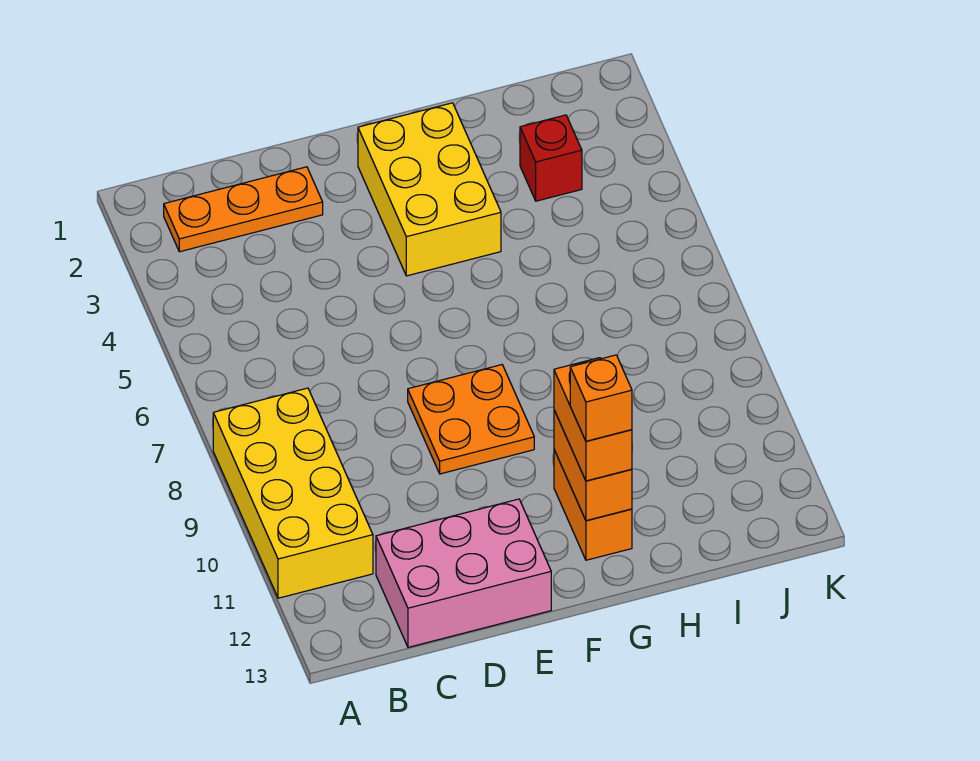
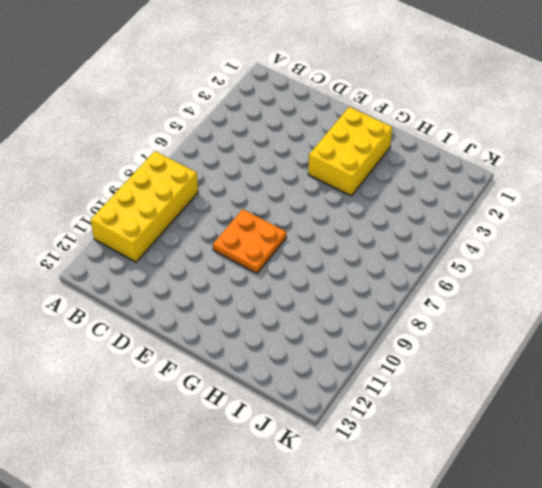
none -> orange 1x3 plate [164,167,323,252]
none -> pink 2x3 brick [376,499,551,647]

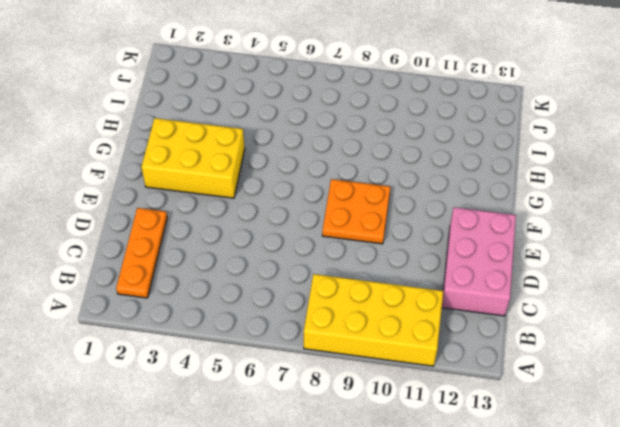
none -> orange 1x2 brick [554,450,632,560]
none -> red 1x1 brick [520,115,582,201]

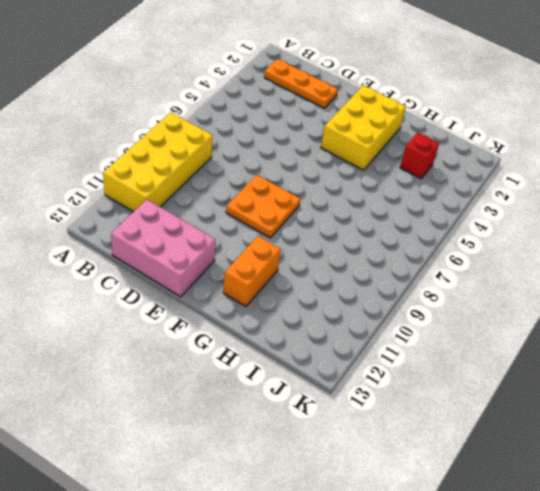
none -> orange 1x2 brick [554,410,632,521]
none -> orange 1x2 brick [554,358,632,481]

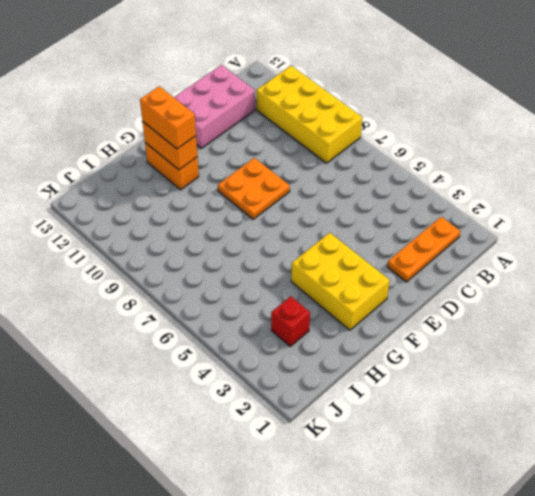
none -> orange 1x1 brick [570,355,632,441]

